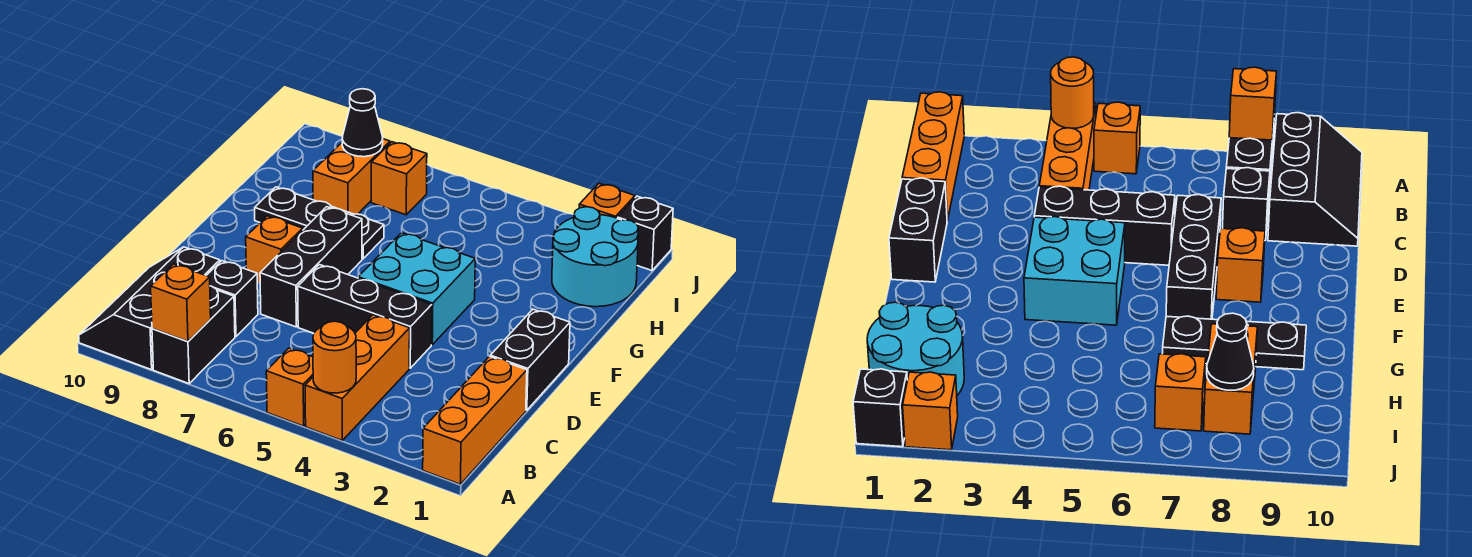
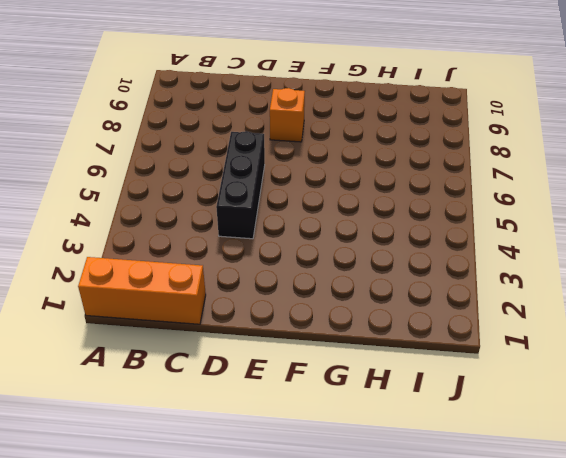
none -> orange 1x3 brick [305,315,410,440]
none -> orange 1x1 brick [266,348,313,426]
none -> black 1x2 brick [152,286,235,384]

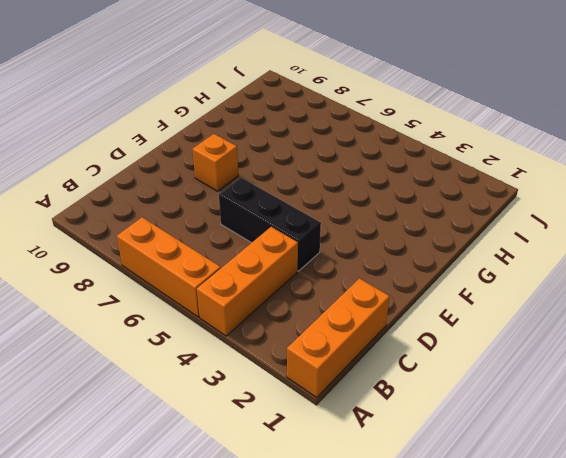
orange 1x3 brick [117,217,221,317] -> orange 1x1 brick [266,348,313,426]
none -> black 1x2 brick [152,286,235,384]
none -> black 2x3 slope [79,247,220,370]
none -> black 1x1 brick [206,261,258,336]

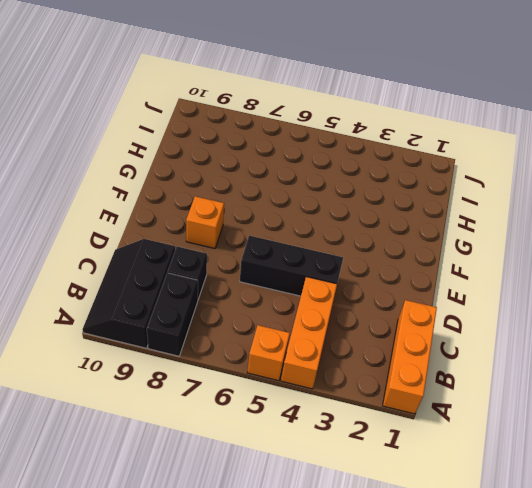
none -> black 1x2 brick [490,309,570,410]
none -> black 1x3 brick [260,207,362,327]
none -> cyan 2x2 brick [358,233,475,345]

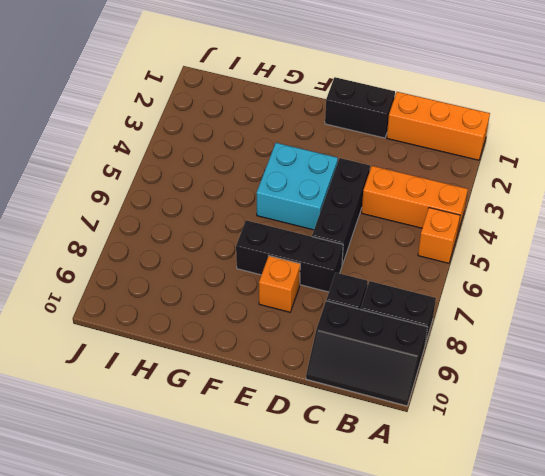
none -> black 1x3 plate [255,187,384,259]
none -> cyan 2x2 round brick [552,207,638,307]
none -> orange 1x2 brick [313,139,390,214]

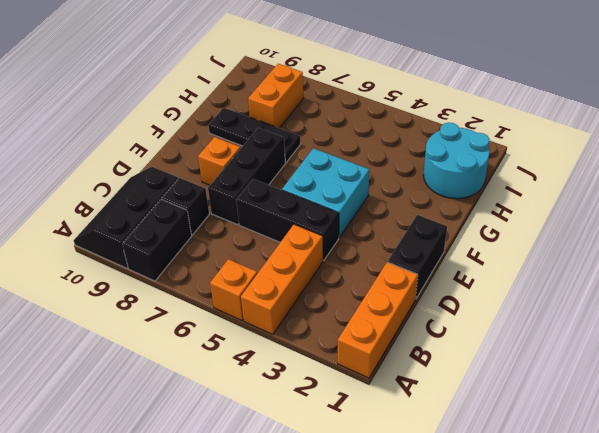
none -> orange 1x1 brick [371,142,427,215]
none -> black 1x1 brick [617,196,673,271]
none -> orange 1x1 brick [579,184,635,218]

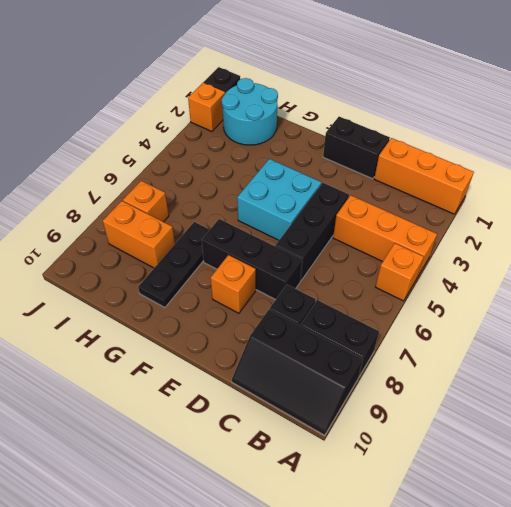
none -> orange 1x1 round brick [313,321,356,393]
none -> orange 1x1 brick [151,264,211,342]
none -> black 1x1 cone [342,89,383,157]

